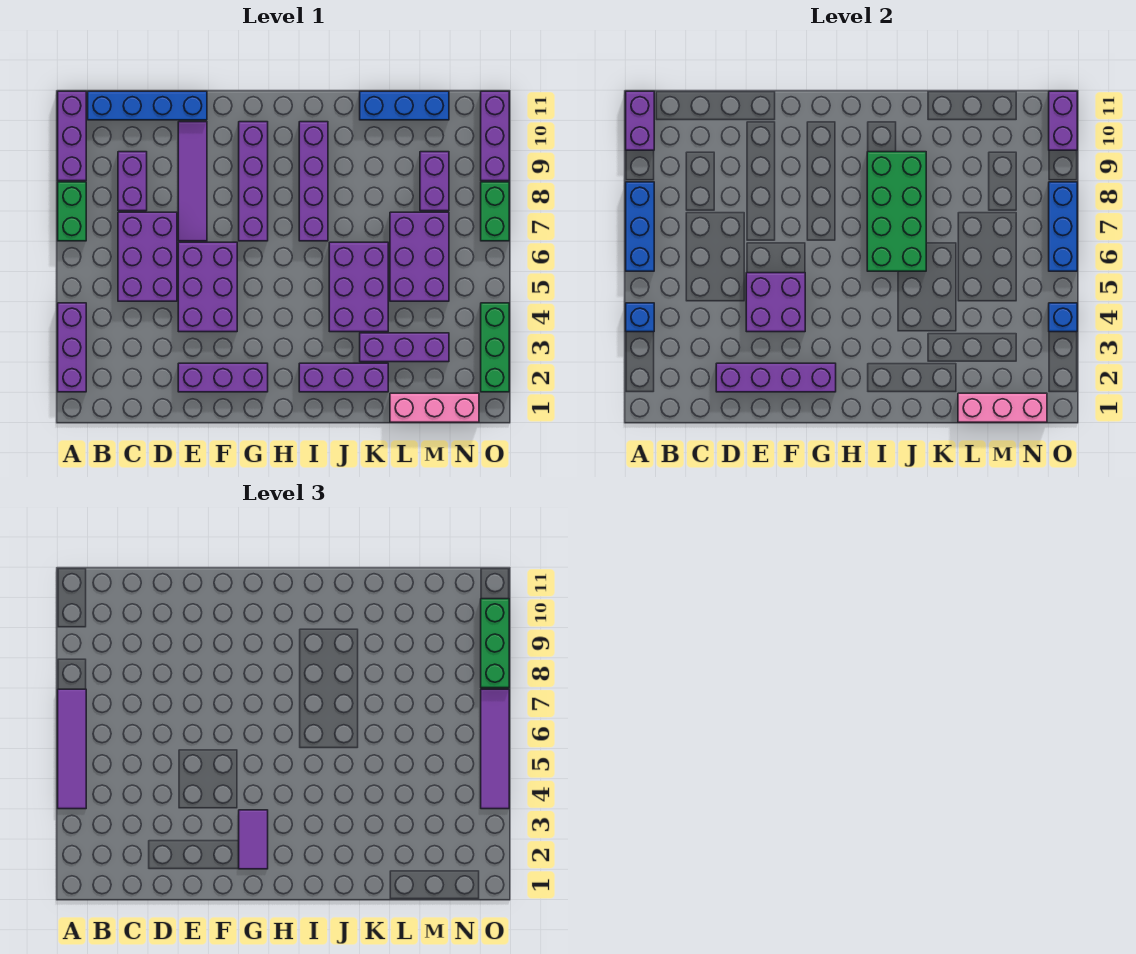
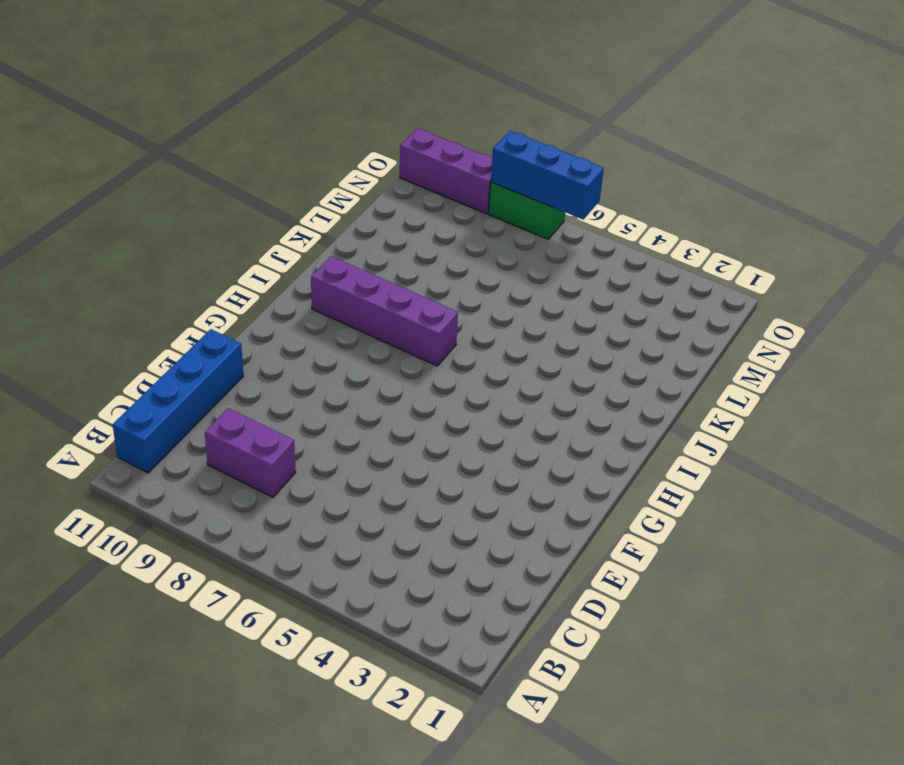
none -> purple 1x3 brick [58,303,86,392]
none -> green 1x2 brick [58,182,86,241]
none -> purple 1x3 brick [58,91,86,181]
none -> purple 2x3 brick [118,212,177,301]

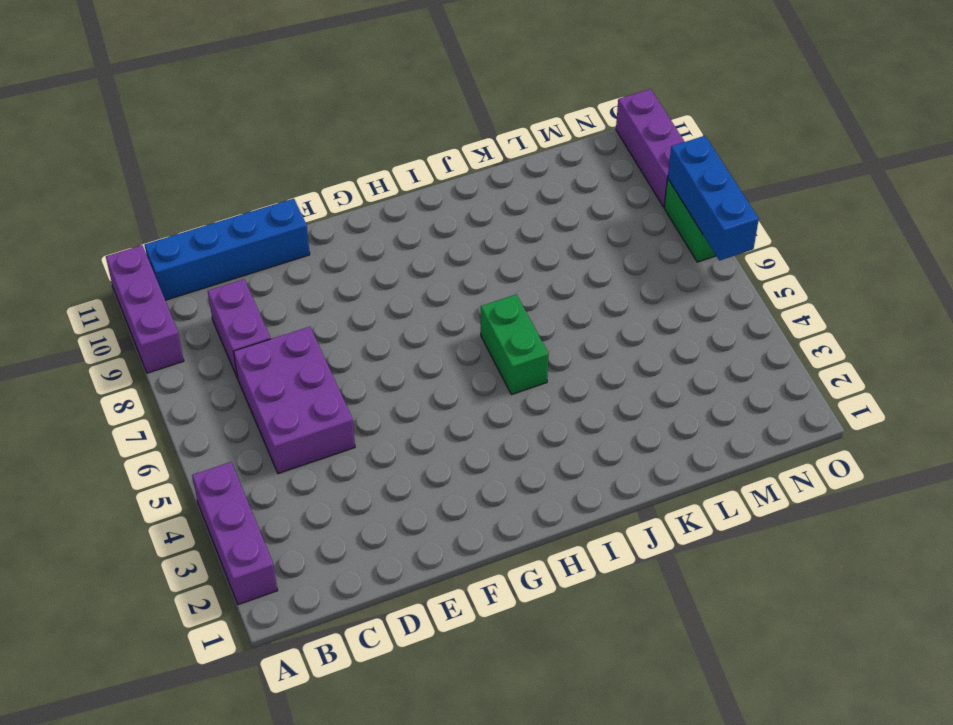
green 1x2 brick [481,294,549,395] -> green 1x2 brick moved to [58,182,86,241]
none -> purple 1x3 brick [178,363,268,392]
none -> purple 2x3 brick [178,242,237,332]
none -> purple 1x4 tile [178,122,207,241]
none -> purple 1x4 brick [239,122,268,241]

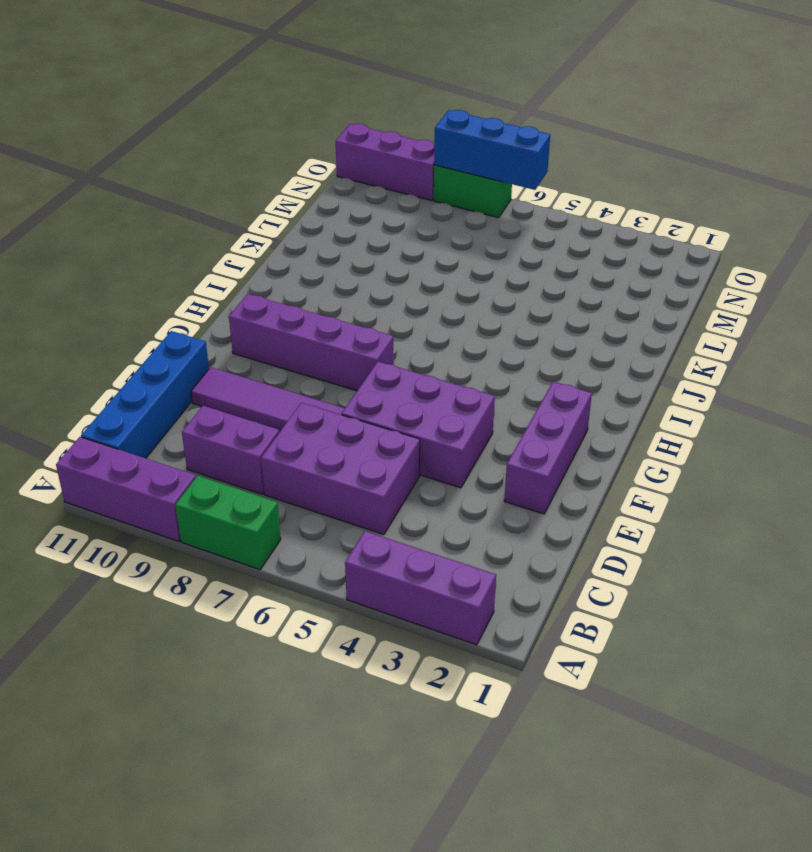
none -> purple 1x3 brick [299,363,388,392]
none -> purple 1x4 brick [299,122,328,241]
none -> purple 2x3 brick [329,242,388,332]
none -> purple 1x3 brick [360,333,449,362]

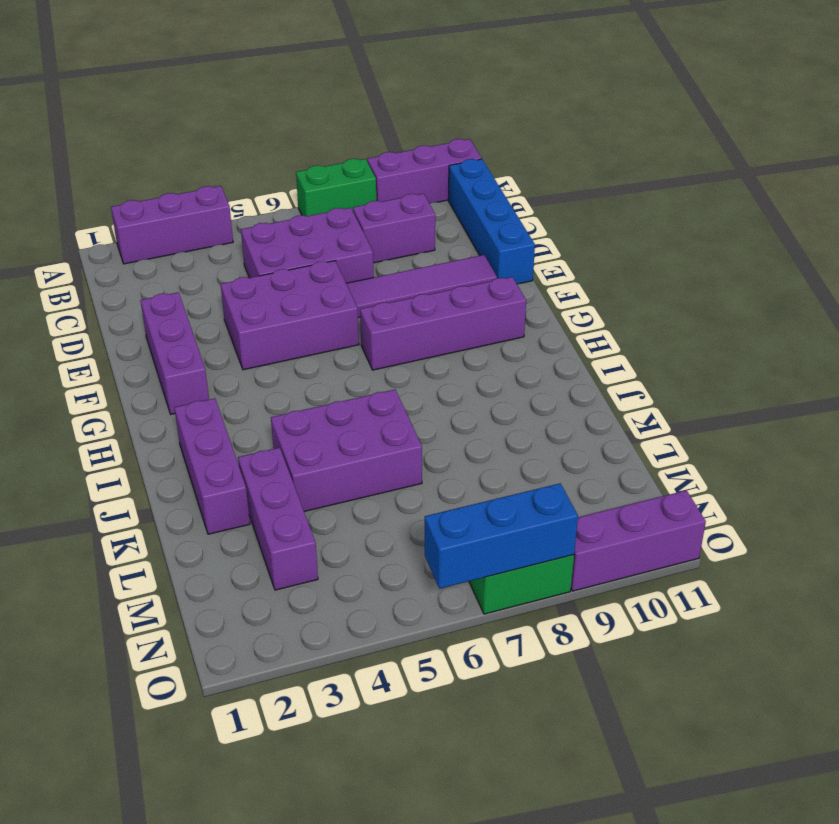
none -> purple 1x4 brick [299,122,328,241]
none -> blue 1x3 brick [360,91,449,120]
none -> pink 1x3 brick [390,393,479,422]
none -> purple 2x3 brick [390,212,449,301]

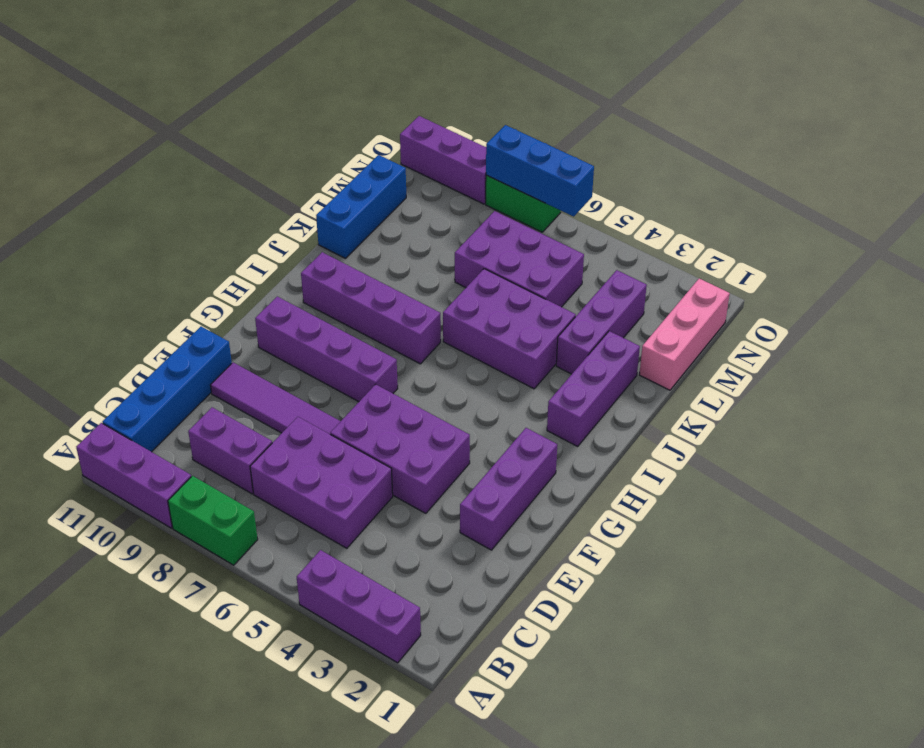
none -> purple 1x2 brick [420,152,449,211]
none -> green 1x3 brick [481,303,509,392]
none -> blue 1x1 brick [626,303,654,332]
none -> blue 1x3 brick [626,182,654,271]

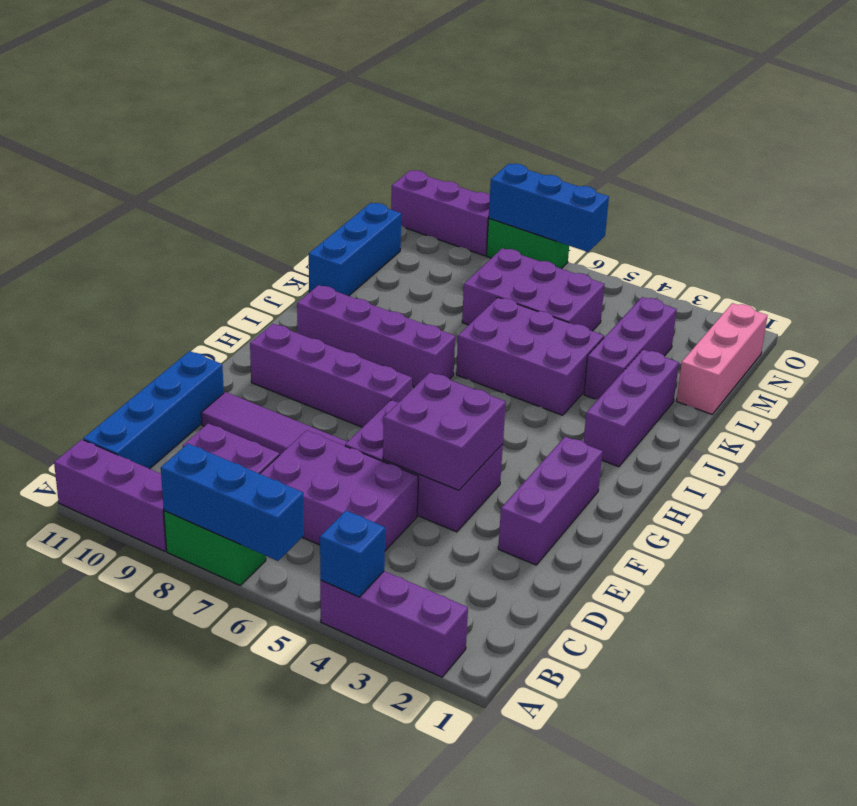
none -> purple 1x2 brick [420,152,449,211]
none -> green 1x3 brick [481,303,509,392]
none -> purple 1x2 brick [626,91,654,150]
none -> purple 1x4 brick [716,363,836,392]

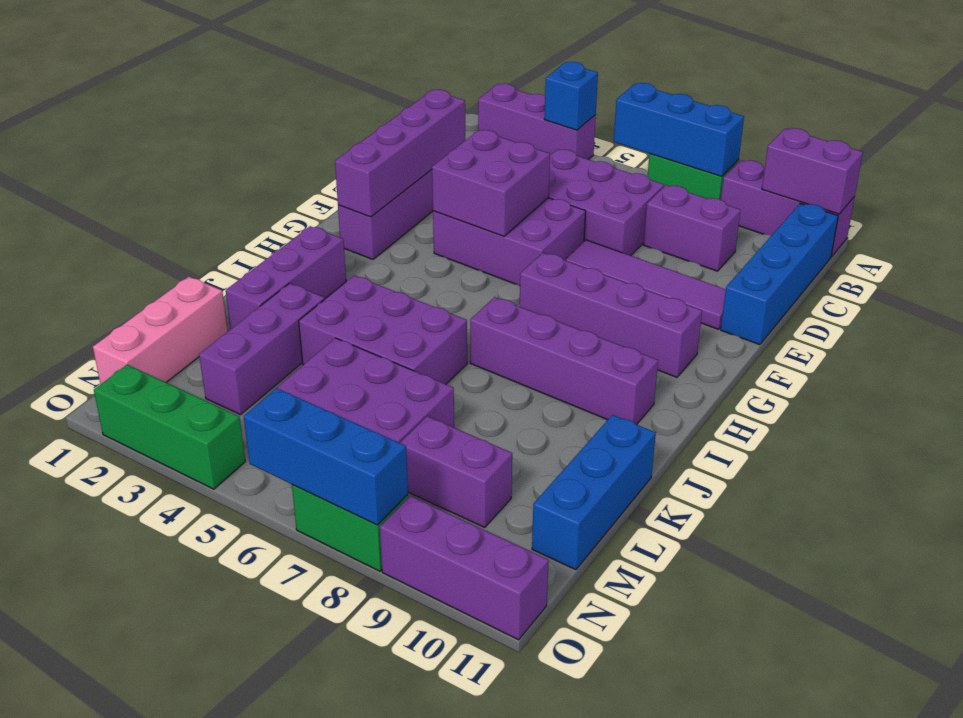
none -> green 2x4 brick [867,152,926,271]
none -> pink 1x3 brick [958,393,1047,422]
none -> blue 1x1 brick [1049,303,1077,332]
none -> purple 1x2 brick [1049,91,1077,150]

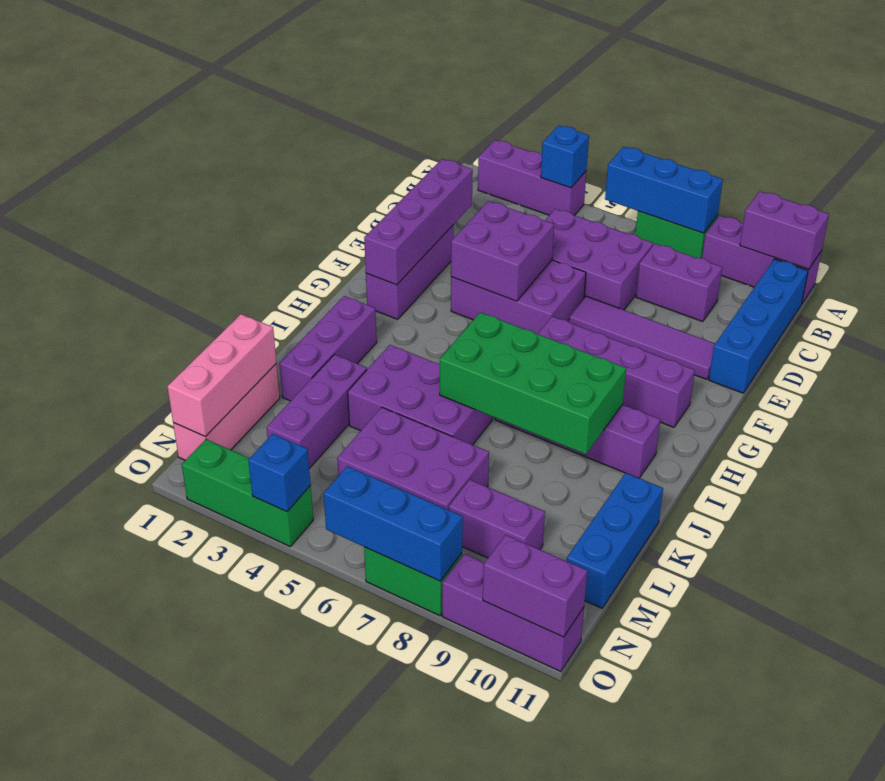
none -> purple 1x4 tile [58,689,86,809]
none -> purple 1x2 tile [239,810,268,869]
none -> purple 1x4 tile [481,689,509,809]
none -> green 1x3 brick [481,599,509,688]

